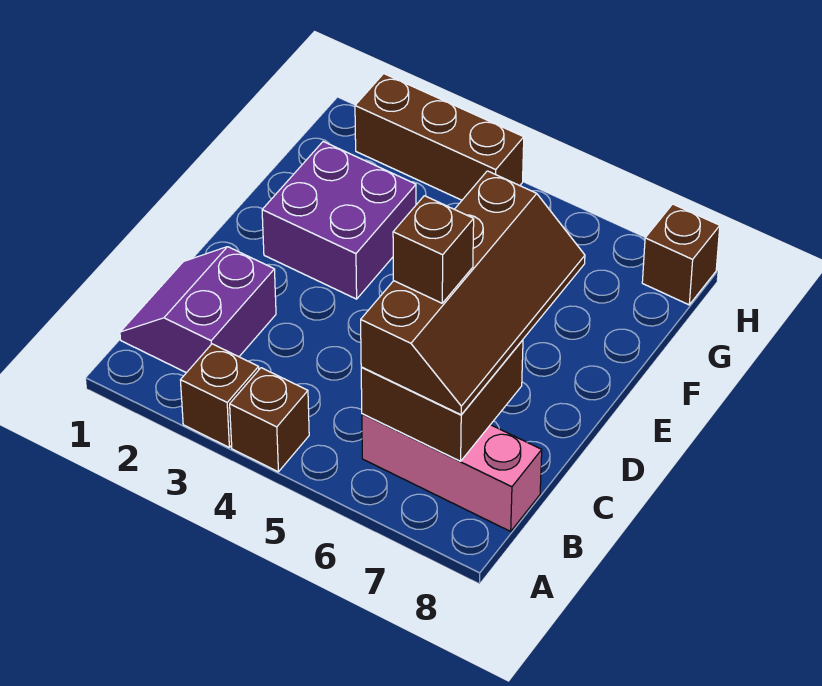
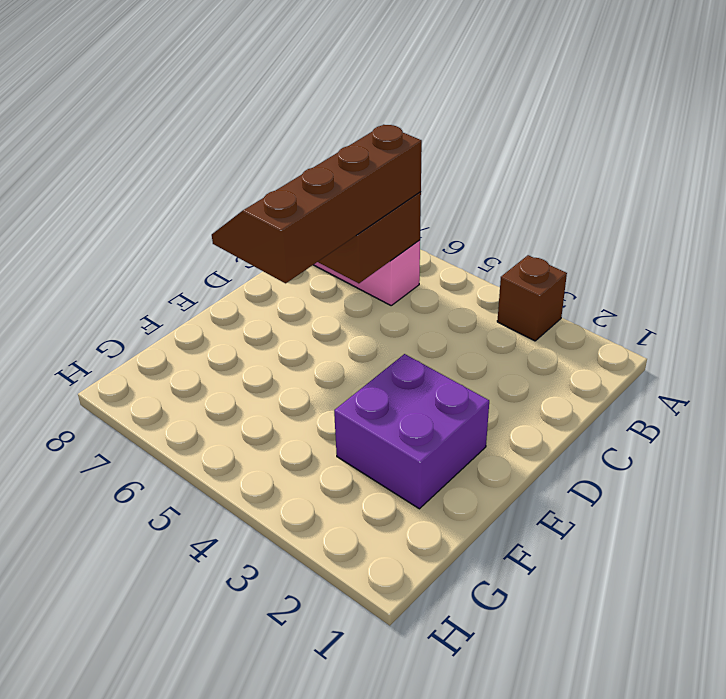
none -> brown 1x1 brick [230,368,309,472]
none -> purple 2x2 slope [120,247,276,373]

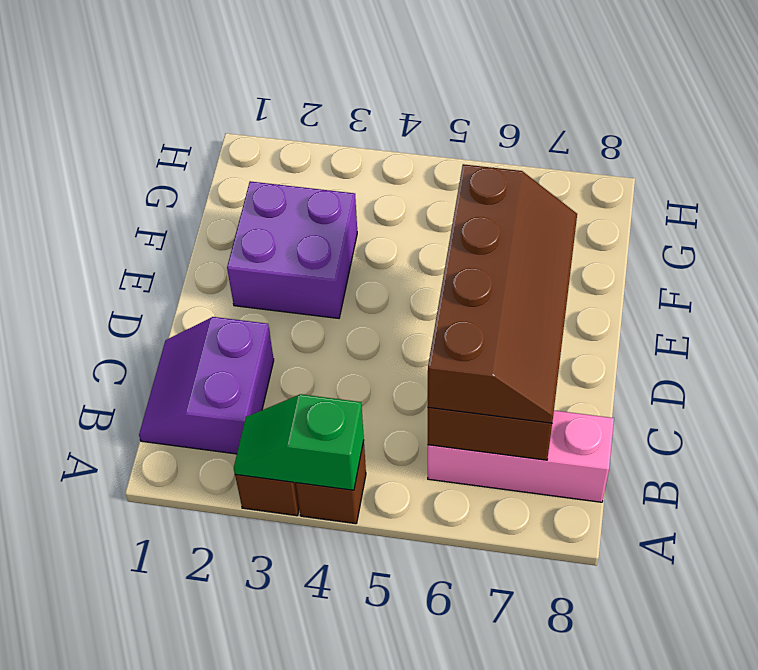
green 1x2 slope [234,394,364,490] -> none
none -> brown 1x3 brick [355,74,524,200]
none -> brown 1x1 brick [642,204,720,305]

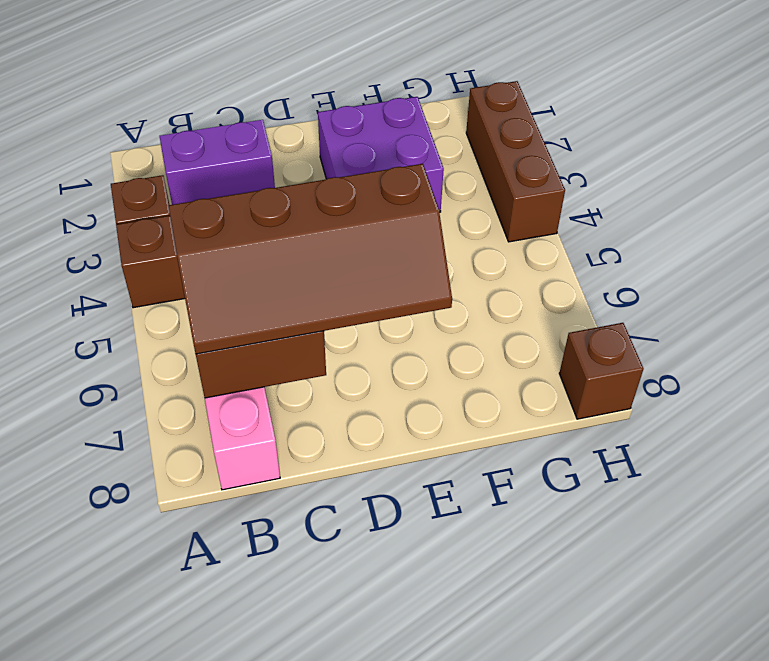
none -> brown 1x1 brick [393,196,474,303]

